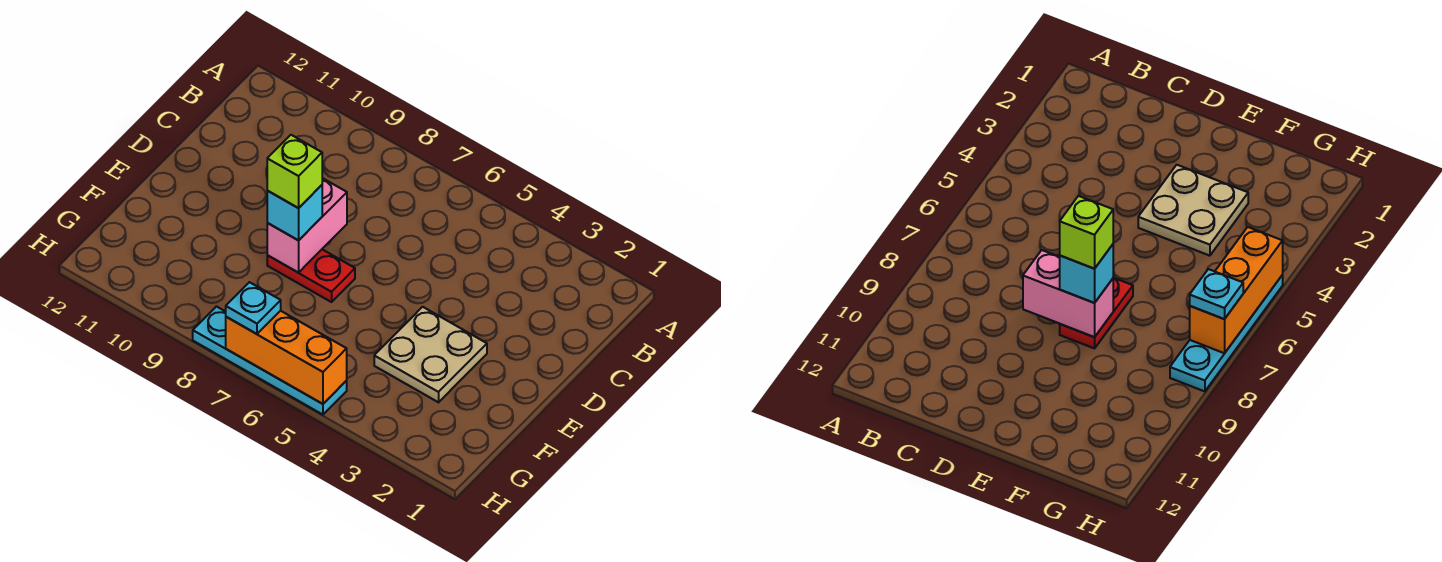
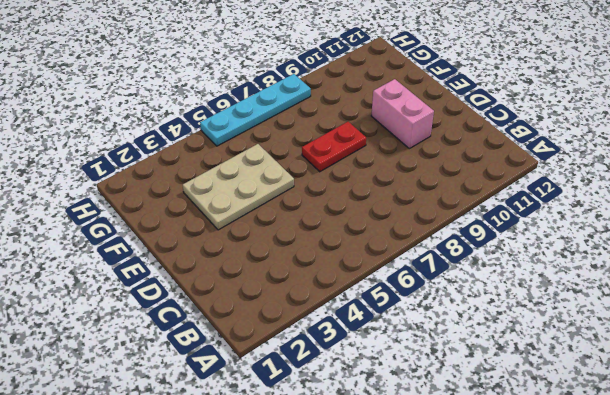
pink 1x2 brick [371,79,434,149] -> pink 1x2 brick moved to [267,178,347,273]
tan 2x3 plate [183,144,294,230] -> tan 2x2 plate [374,307,487,402]
none -> orange 1x3 brick [226,311,347,404]
none -> cyan 1x1 brick [267,185,322,240]

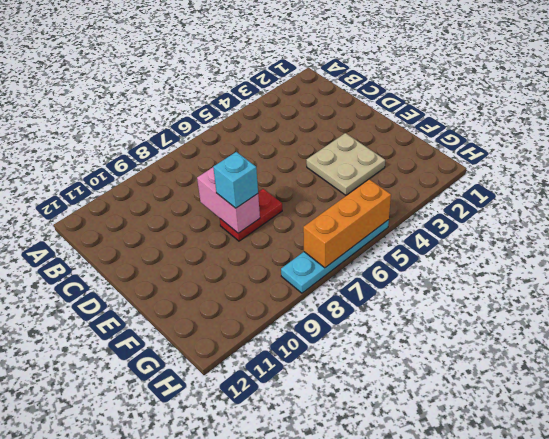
none -> cyan 1x1 plate [226,282,281,334]
none -> lime 1x1 brick [267,135,322,208]

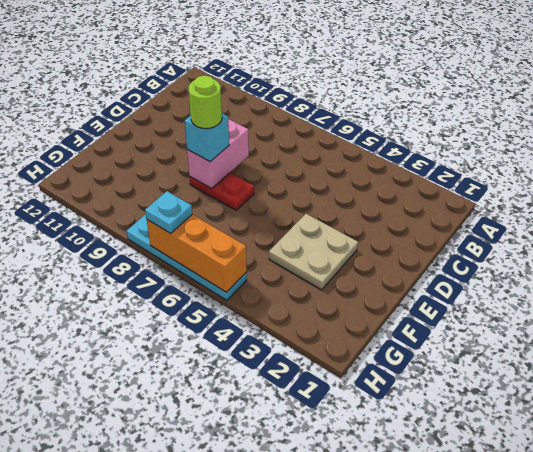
lime 1x1 round brick [189,76,222,129] -> lime 1x1 brick [267,135,322,208]

